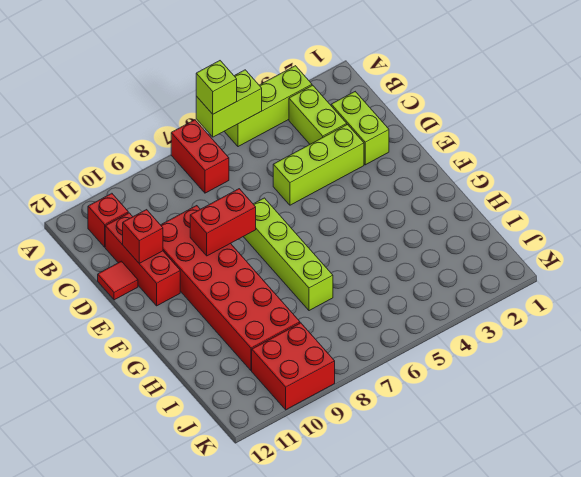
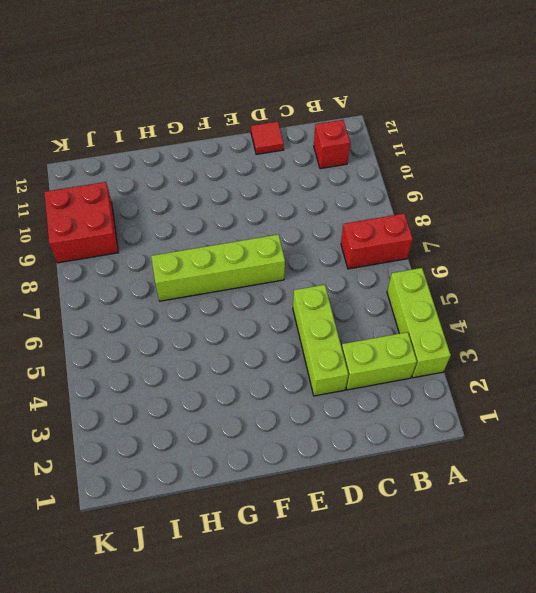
none -> lime 1x2 brick [331,92,389,165]
none -> red 1x3 brick [105,213,180,306]
none -> red 2x6 brick [161,206,300,371]

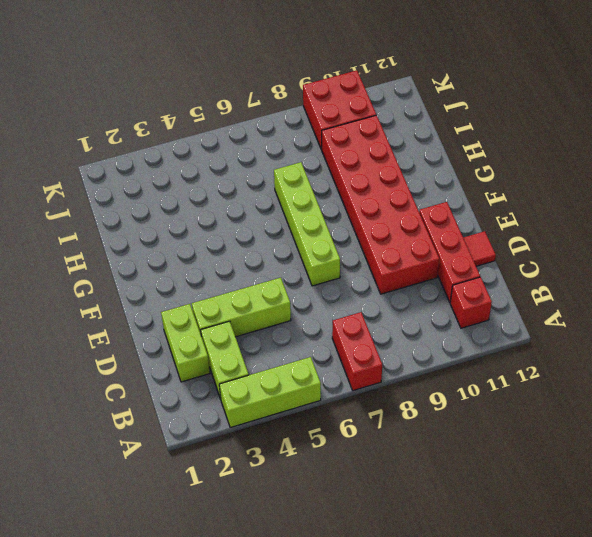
none -> lime 1x2 brick [196,70,262,137]
none -> red 1x1 brick [123,210,163,263]
none -> red 1x2 brick [190,189,256,256]

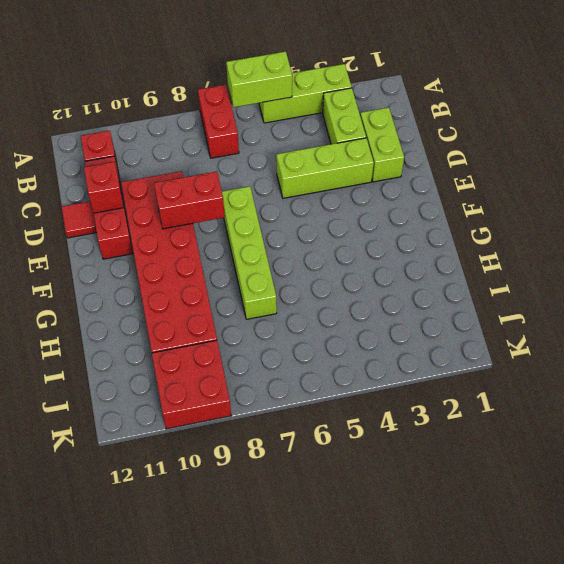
none -> lime 1x1 brick [196,61,237,114]

